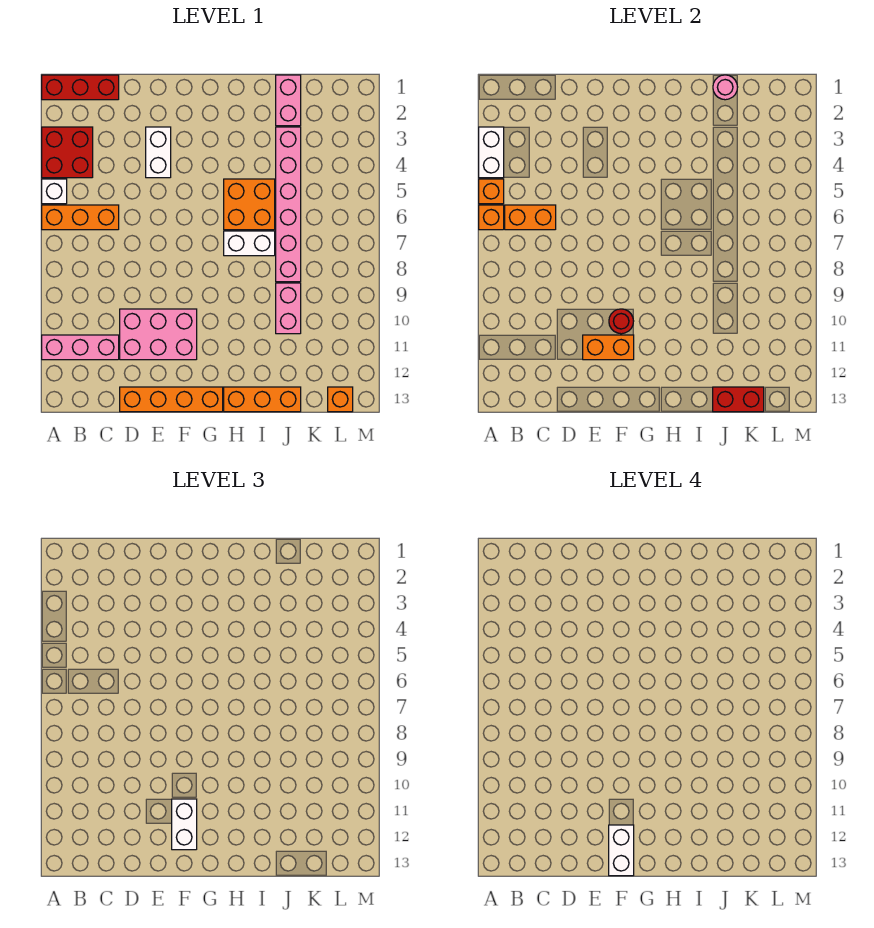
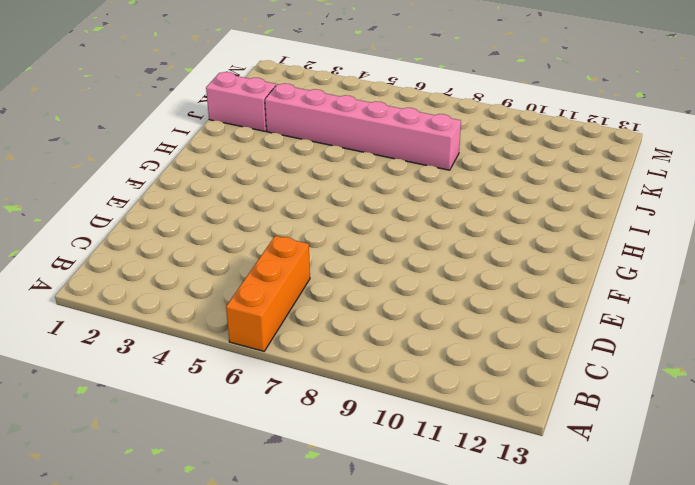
none -> red 1x3 brick [42,75,119,100]
none -> red 2x2 brick [42,127,93,178]
none -> white 1x1 brick [42,179,67,204]

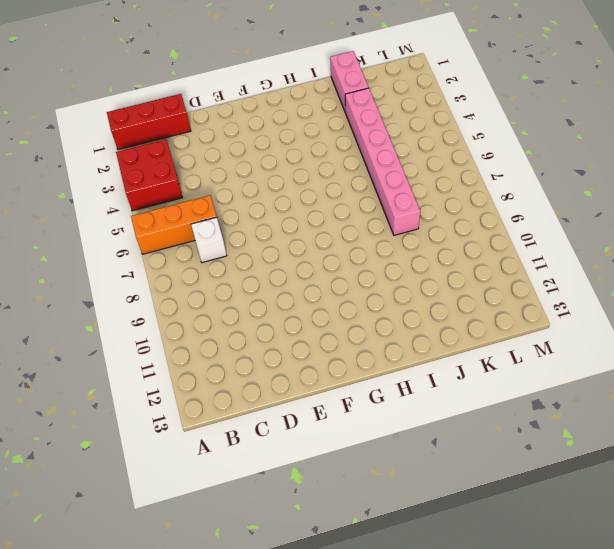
white 1x1 brick [191,217,227,263] -> white 1x1 brick moved to [42,179,67,204]
none -> pink 1x3 brick [42,335,119,360]
none -> pink 2x3 brick [120,309,197,360]
none -> orange 1x4 brick [120,387,223,412]

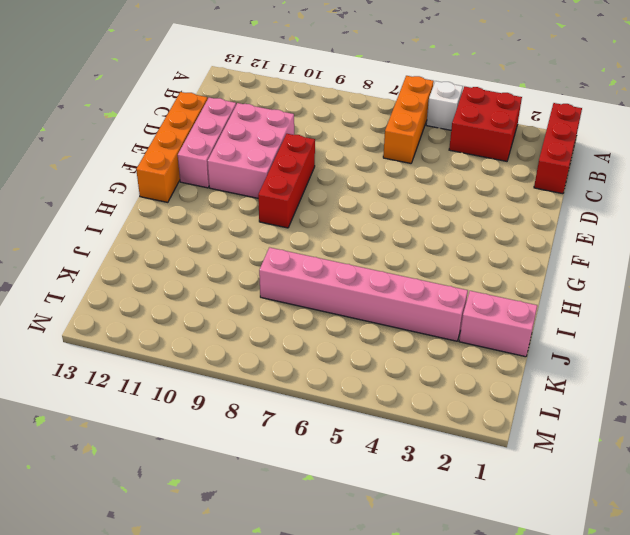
pink 1x3 brick [178,98,236,188] -> pink 1x3 brick moved to [42,335,119,360]
red 1x3 brick [258,134,315,228] -> none
none -> white 1x2 brick [146,127,171,178]
none -> orange 2x2 brick [224,179,275,230]
none -> white 1x2 brick [224,231,275,256]

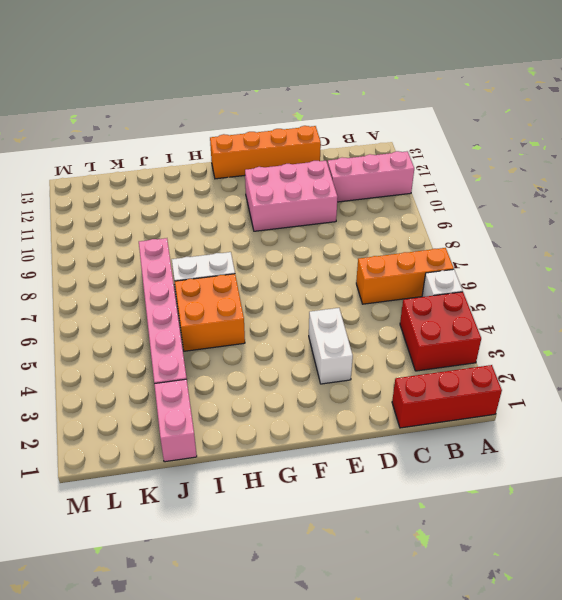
none -> orange 1x3 brick [224,387,301,412]
none -> pink 1x2 brick [276,283,301,334]
none -> orange 1x1 brick [328,387,353,412]

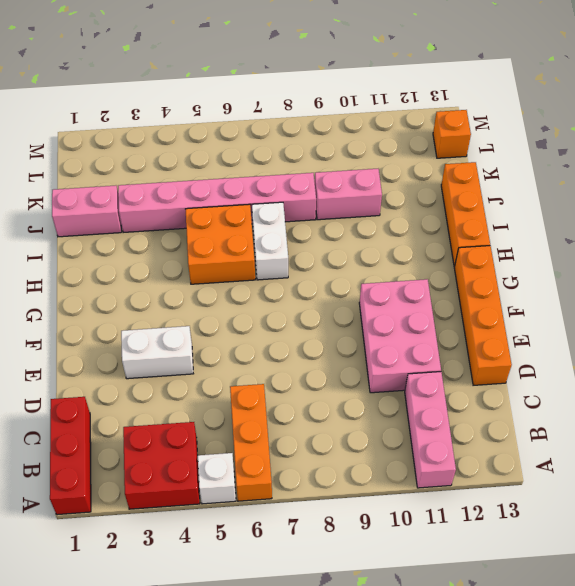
none -> white 1x2 brick [479,127,504,178]
none -> orange 1x1 brick [479,179,504,204]
none -> orange 1x1 brick [479,205,504,230]

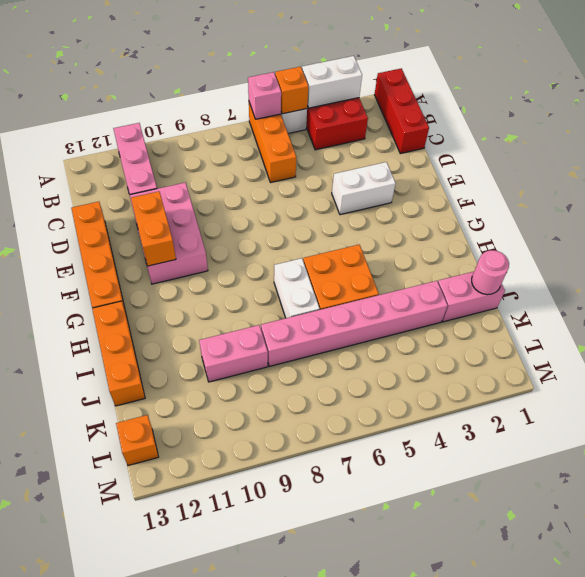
pink 1x1 brick [248,72,281,119] -> orange 1x1 brick [479,205,504,230]
none -> orange 1x2 brick [505,205,556,230]
none -> red 1x1 round brick [609,309,634,334]
none -> red 1x2 brick [713,387,764,412]

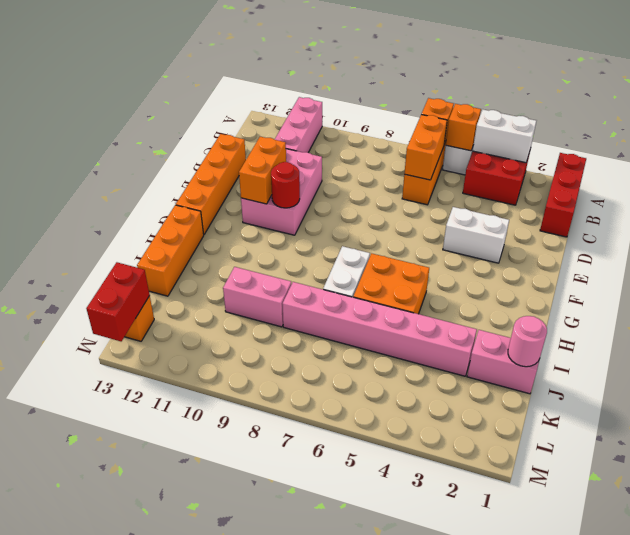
red 1x2 brick [86,262,150,341] -> red 1x2 brick moved to [713,387,764,412]
none -> white 1x2 brick [172,799,197,850]
none -> white 1x2 brick [609,825,634,876]

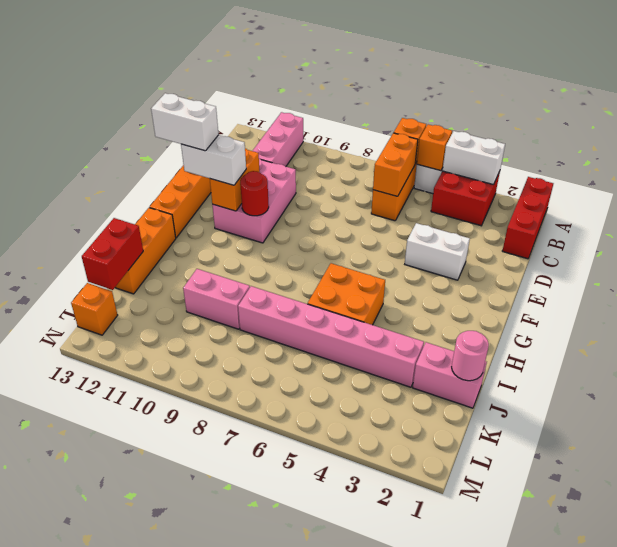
none -> white 1x2 brick [224,231,275,256]

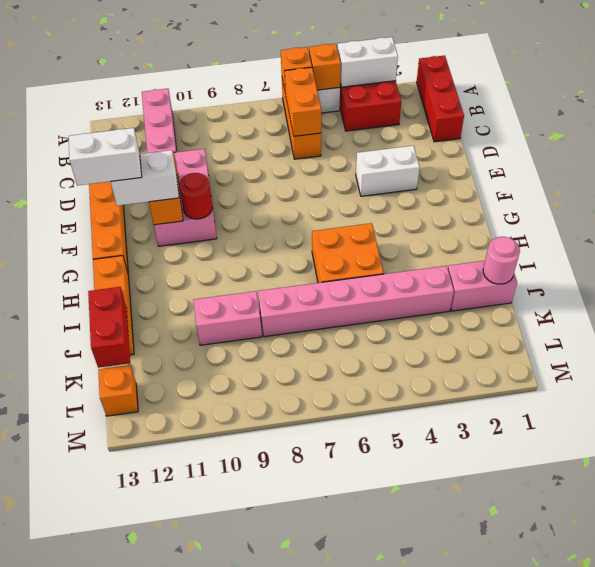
none -> white 1x2 brick [224,231,275,256]

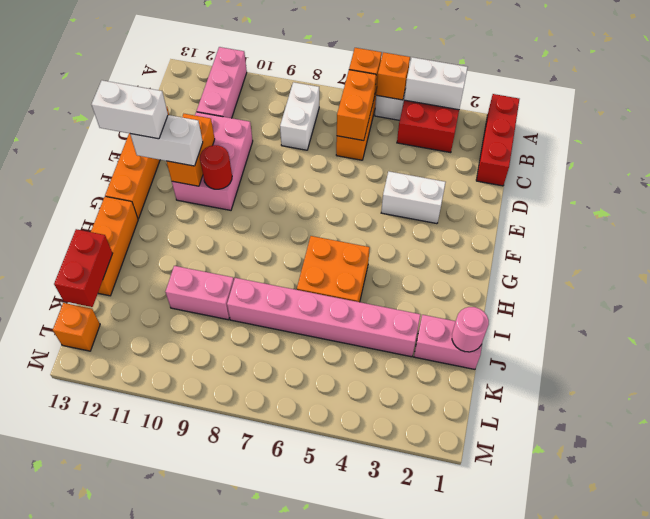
white 1x2 brick [280,82,319,150] -> white 1x2 brick moved to [224,231,275,256]

